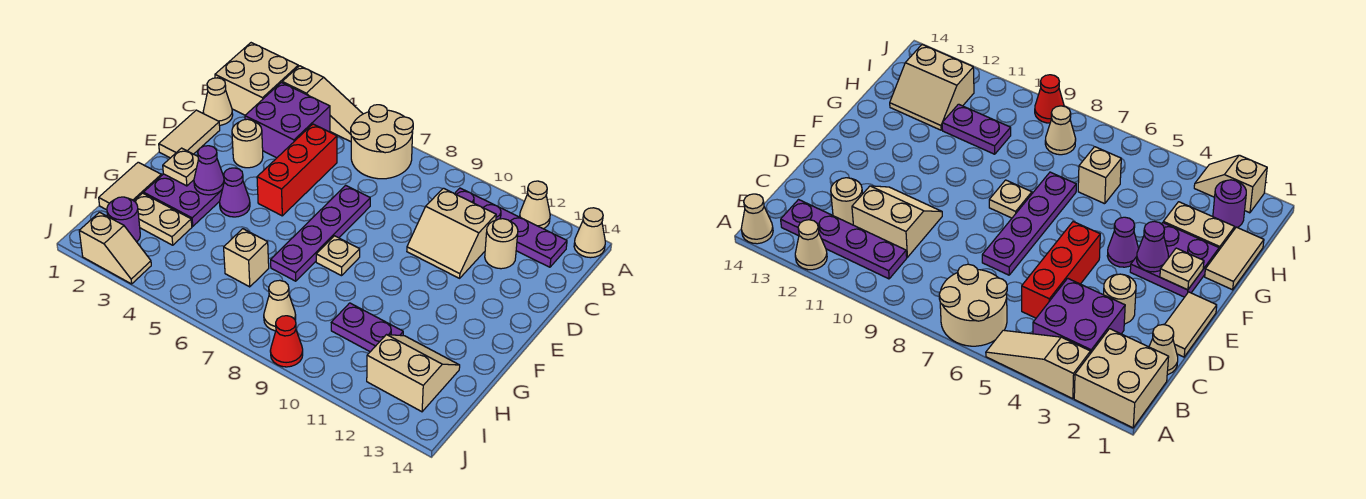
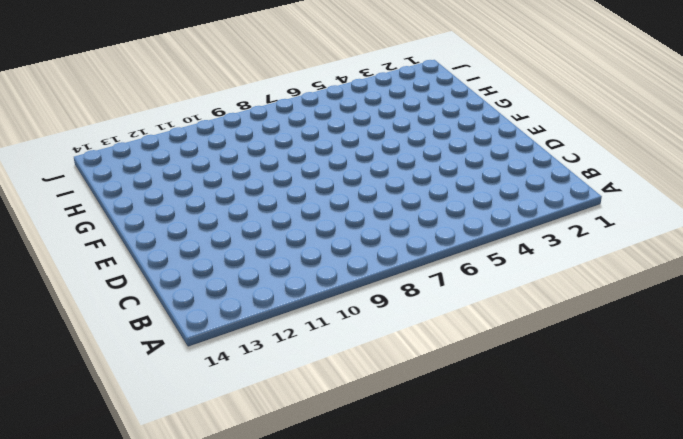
none -> tan 2x2 brick [215,43,298,115]
none -> tan 1x3 slope [282,66,363,142]
none -> tan 2x2 round brick [351,105,413,179]

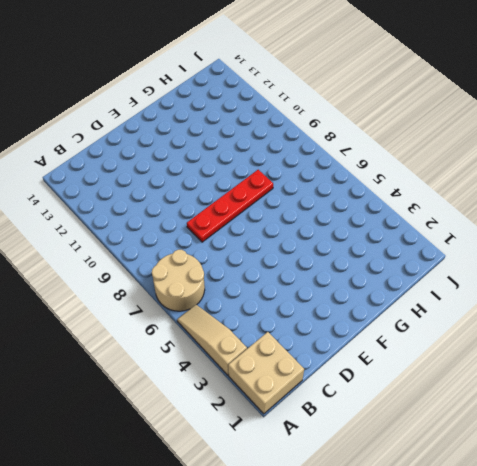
red 1x4 plate [187,170,273,242] -> tan 1x1 plate [316,236,360,276]
none -> tan 1x1 cone [520,181,550,229]
none -> tan 1x1 cone [574,208,605,258]
none -> purple 2x2 brick [245,82,330,158]

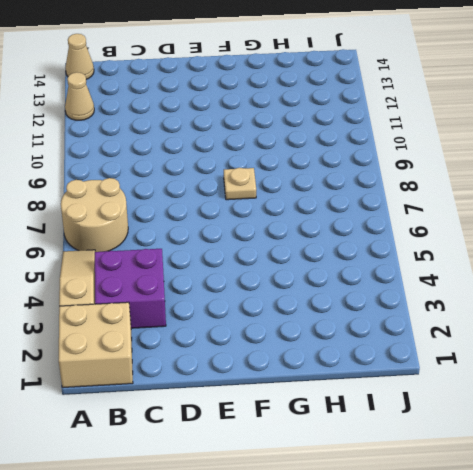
none -> purple 1x4 plate [455,188,567,267]
none -> tan 1x1 cone [203,78,233,125]
none -> red 1x3 brick [257,124,337,216]

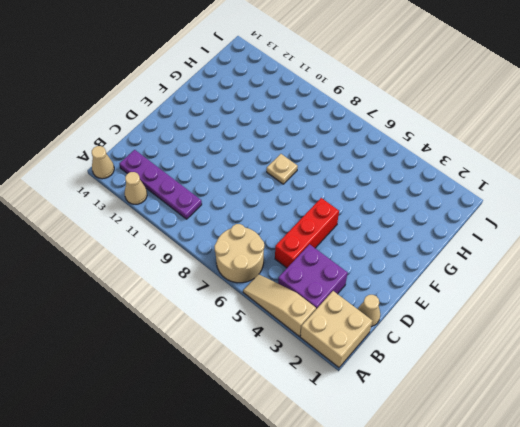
none -> tan 2x2 slope [407,188,496,278]
none -> tan 1x1 round brick [485,219,518,269]
none -> tan 1x2 tile [159,110,220,158]

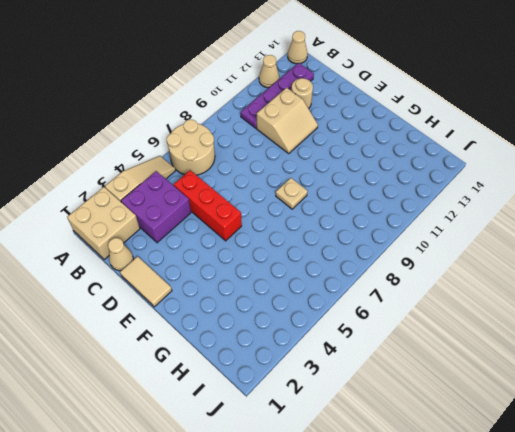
none -> tan 1x1 round brick [232,119,263,168]
none -> purple 1x4 plate [271,185,370,281]
none -> purple 2x2 plate [144,174,222,226]

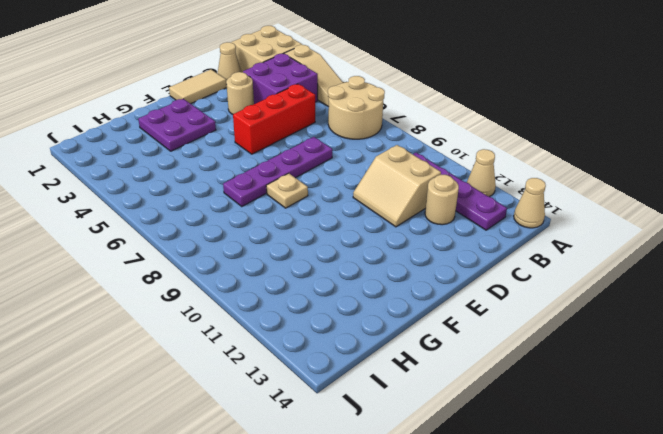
none -> purple 1x1 cone [220,168,250,217]
none -> tan 1x2 tile [99,162,161,210]
none -> tan 1x2 plate [134,193,192,245]

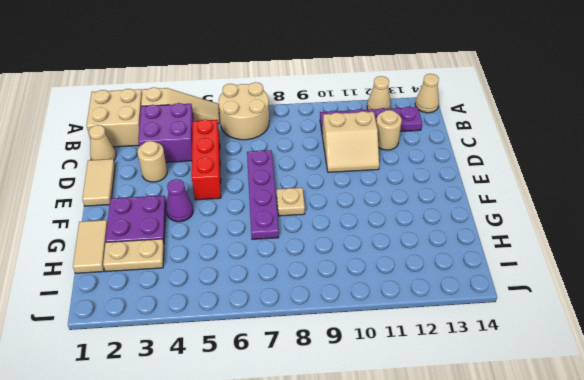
none -> tan 1x1 brick [224,229,269,287]
none -> purple 1x2 plate [331,303,403,352]
none -> tan 2x2 slope [367,335,460,412]

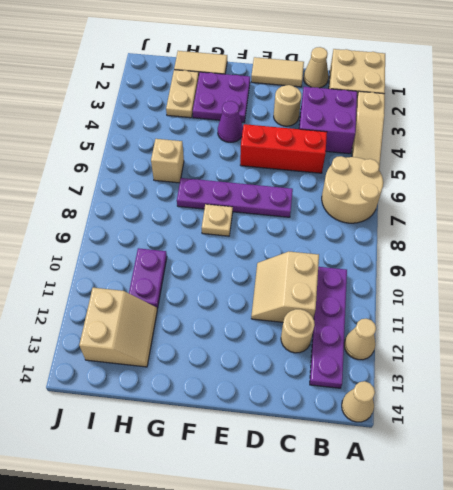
none -> purple 1x1 round brick [107,197,140,242]
none -> tan 1x1 cone [264,280,296,331]
none -> tan 1x2 slope [79,212,151,284]

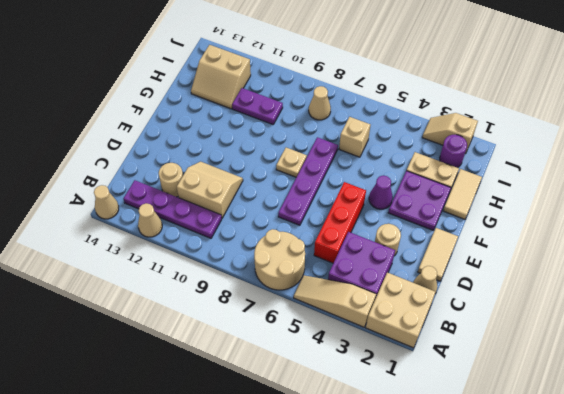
none -> red 1x1 cone [270,316,303,367]
none -> tan 1x1 plate [163,148,199,186]
none -> purple 1x1 cone [194,146,224,195]

